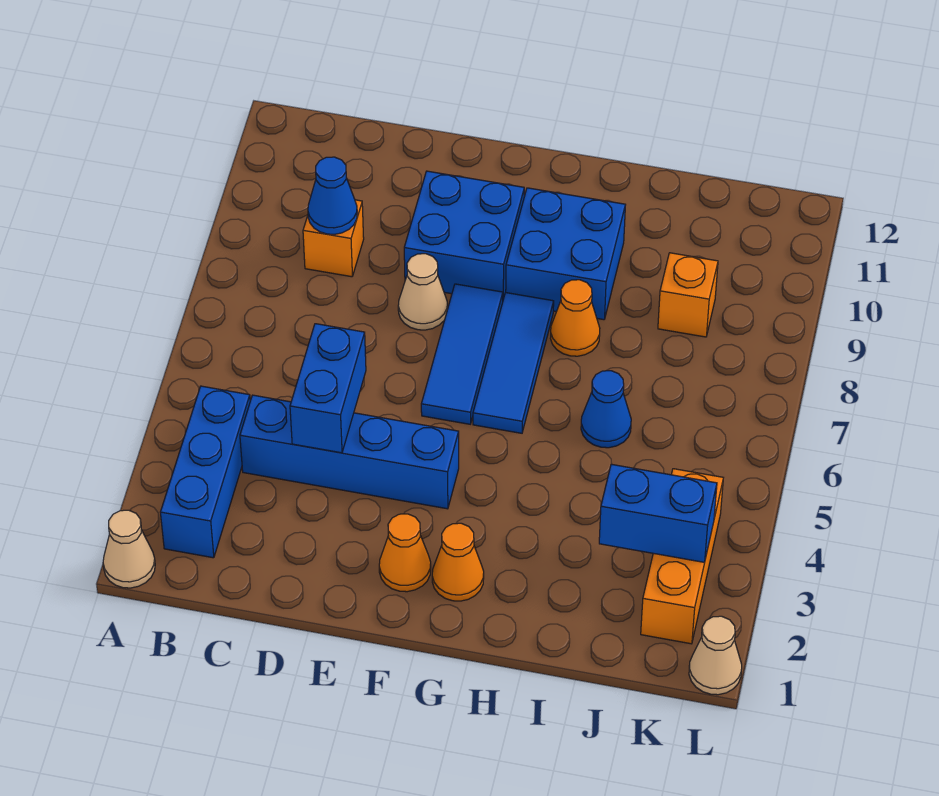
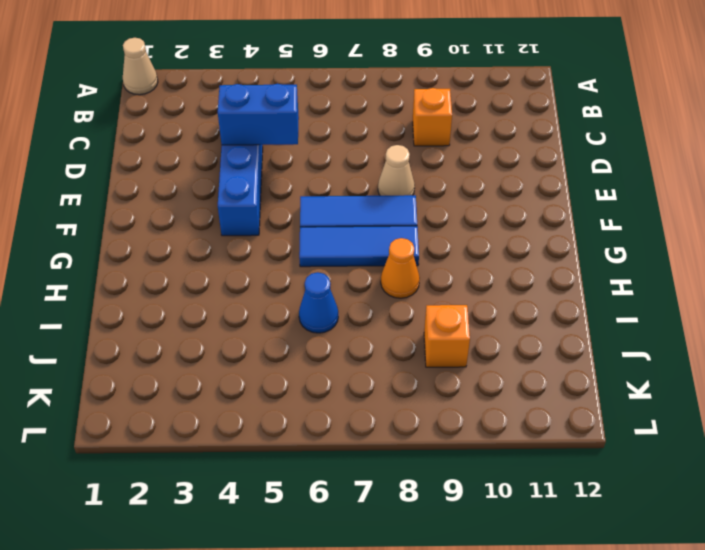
none -> blue 1x3 brick [160,386,250,558]
none -> blue 2x2 brick [404,171,524,299]
none -> orange 1x1 cone [379,514,431,592]

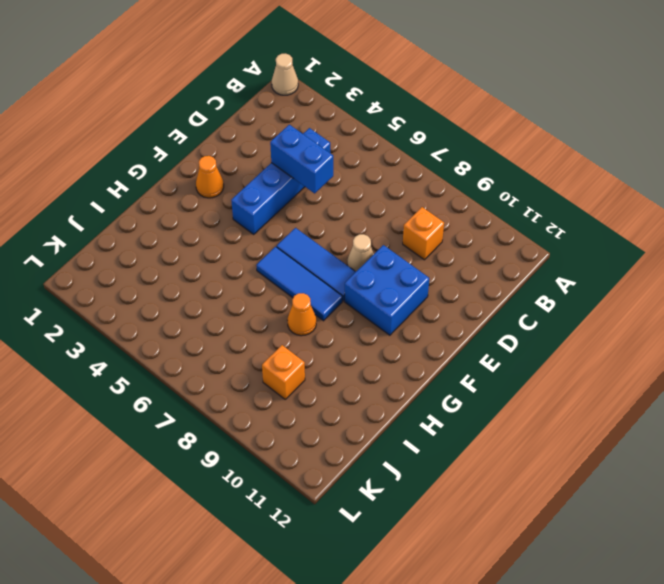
none -> blue 1x3 brick [160,386,250,558]
none -> orange 1x1 cone [432,523,484,601]
none -> blue 2x2 brick [506,188,625,320]

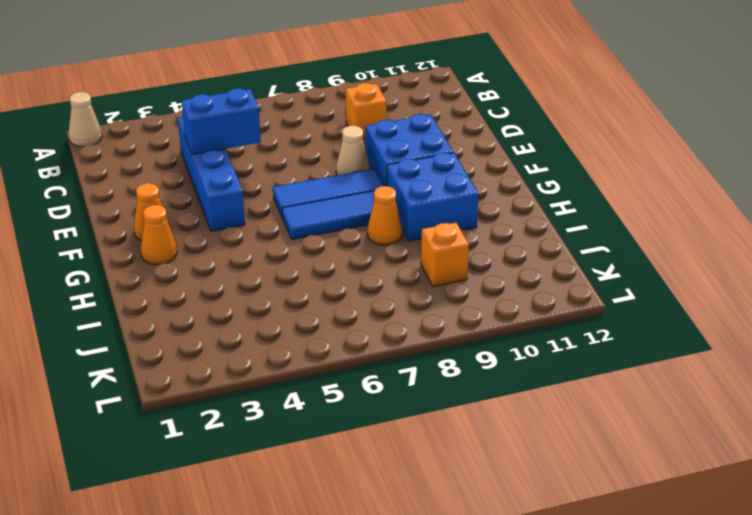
none -> blue 1x3 brick [160,386,250,558]
none -> blue 1x1 cone [581,371,631,448]
none -> orange 1x3 brick [641,469,723,644]

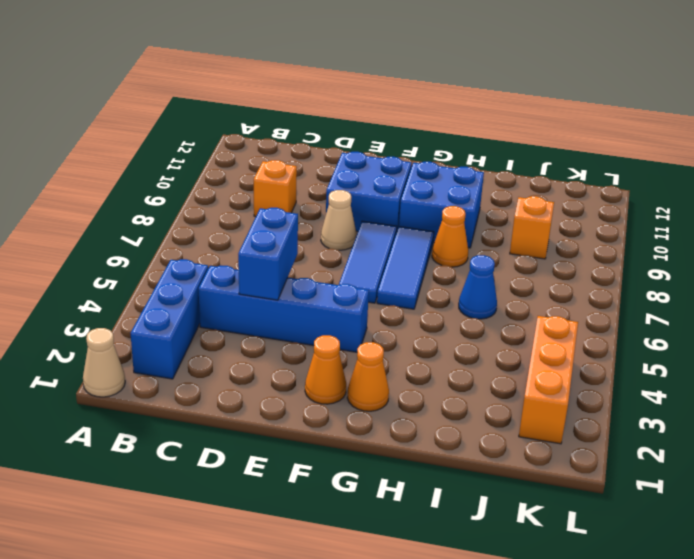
none -> tan 1x1 cone [689,616,742,695]
none -> blue 1x1 cone [308,157,357,234]
none -> blue 1x2 brick [599,464,717,562]

